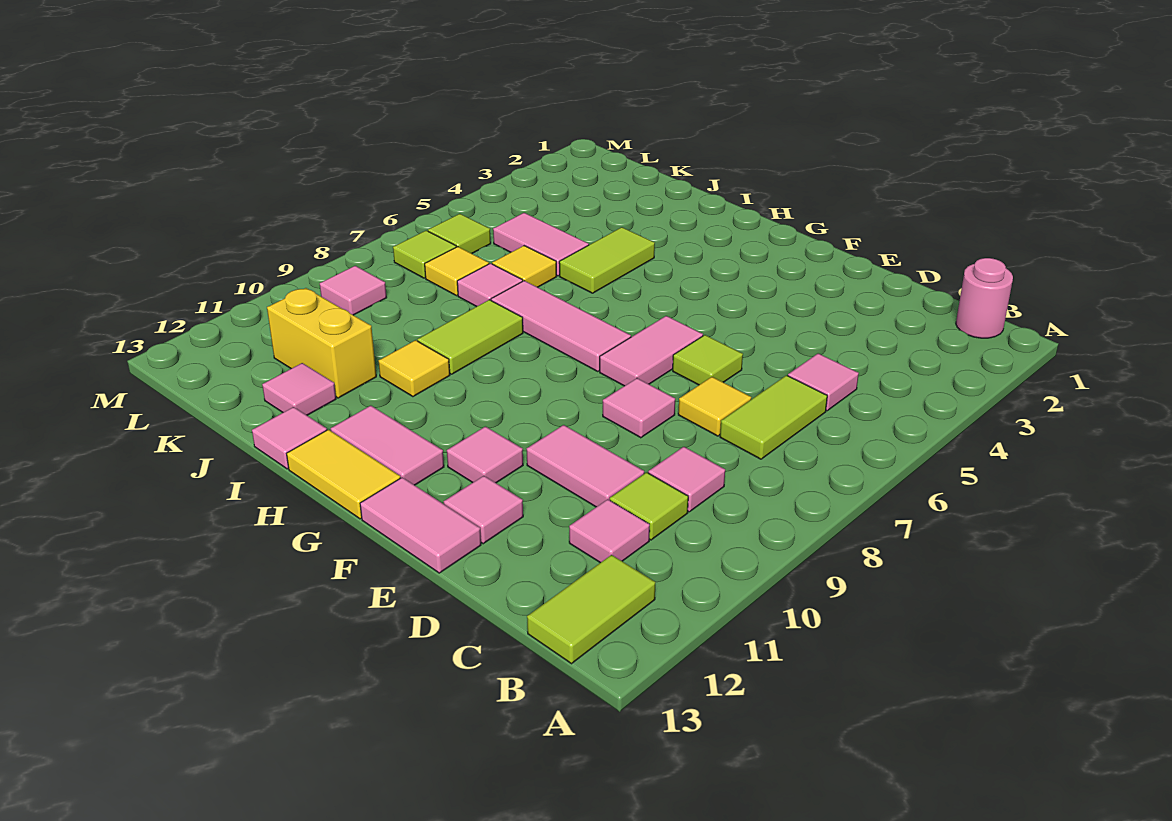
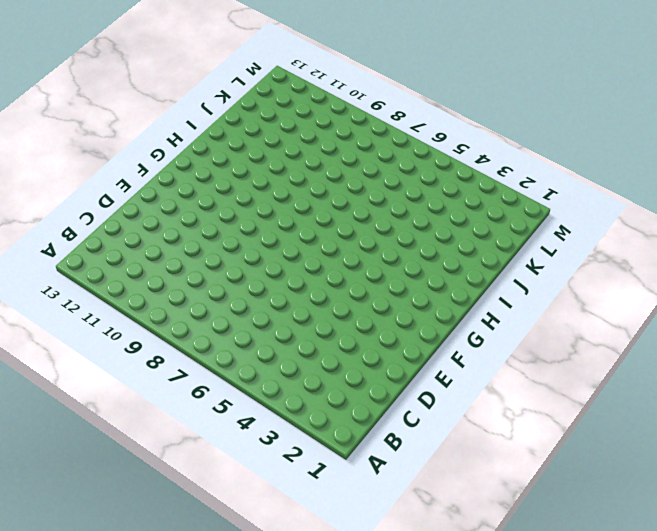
none -> pink 1x1 round brick [956,258,1013,338]
none -> lime 1x2 tile [527,555,655,664]
none -> pink 1x1 tile [788,353,859,411]
none -> lime 1x2 tile [720,375,827,459]

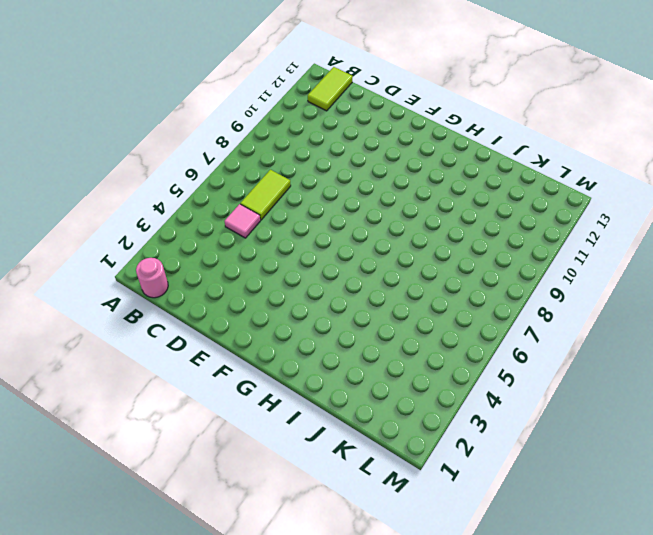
none -> pink 1x1 tile [648,447,725,512]
none -> lime 1x1 tile [610,472,688,540]
none -> pink 1x1 tile [569,499,650,563]
none -> yellow 1x1 tile [678,377,751,436]

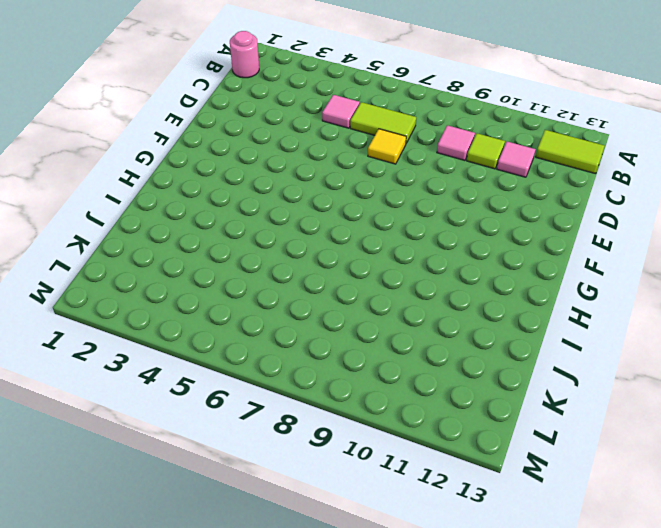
none -> pink 1x2 tile [527,425,644,507]
none -> lime 1x1 tile [673,335,743,385]
none -> pink 1x1 tile [603,378,675,438]
none -> pink 1x1 tile [444,476,523,544]

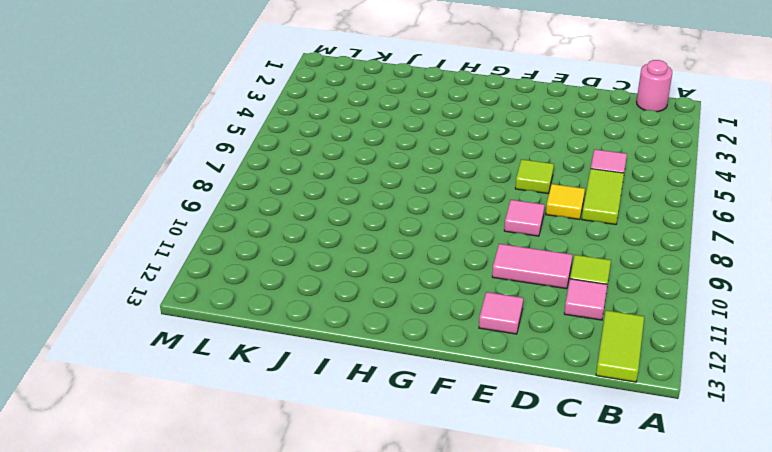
none -> pink 1x1 tile [648,447,725,512]
none -> pink 1x2 tile [360,477,481,573]
none -> pink 1x2 tile [600,316,703,386]
none -> pink 1x1 tile [447,426,523,483]

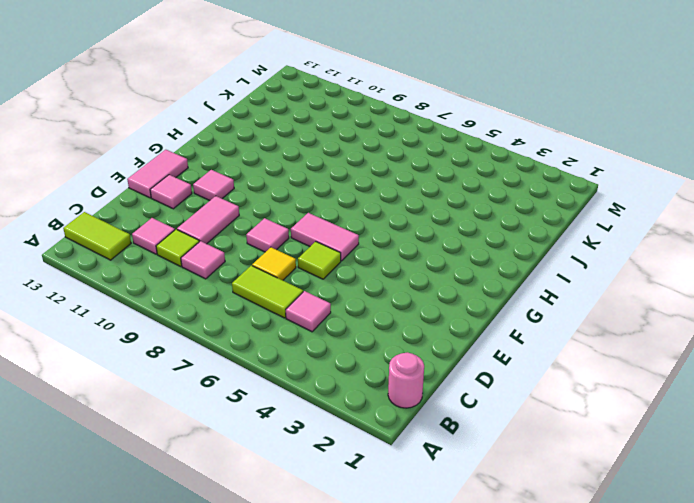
none -> pink 1x3 tile [491,281,631,372]
none -> pink 1x2 tile [331,406,444,485]
none -> yellow 1x2 tile [287,430,401,519]
none -> lime 1x2 tile [559,227,655,293]

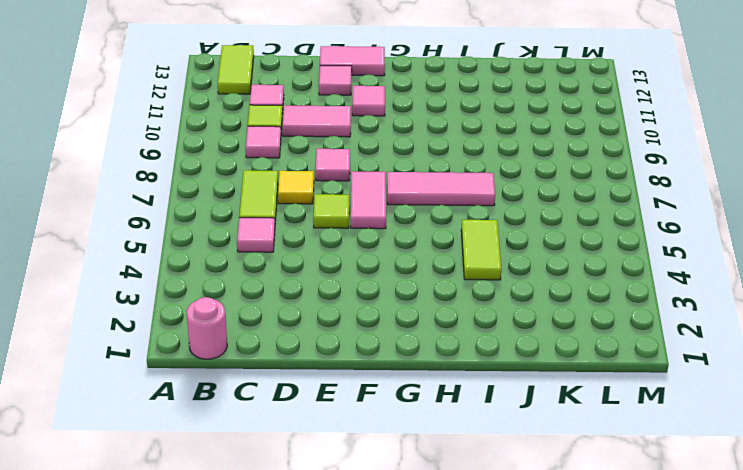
none -> pink 1x2 tile [331,406,444,485]
none -> yellow 1x2 tile [287,430,401,519]
none -> lime 1x2 tile [417,300,523,374]
none -> yellow 1x1 tile [378,340,450,397]

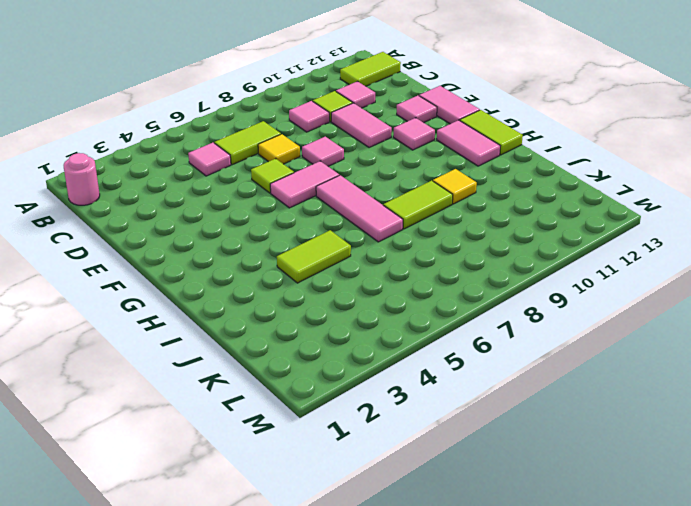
lime 1x2 tile [460,110,523,155] -> yellow 1x2 tile [287,430,401,519]
none -> pink 1x1 tile [252,407,327,469]
none -> pink 1x2 tile [493,213,589,276]
none -> yellow 1x1 tile [492,246,556,287]
none -> pink 1x1 tile [457,263,523,307]

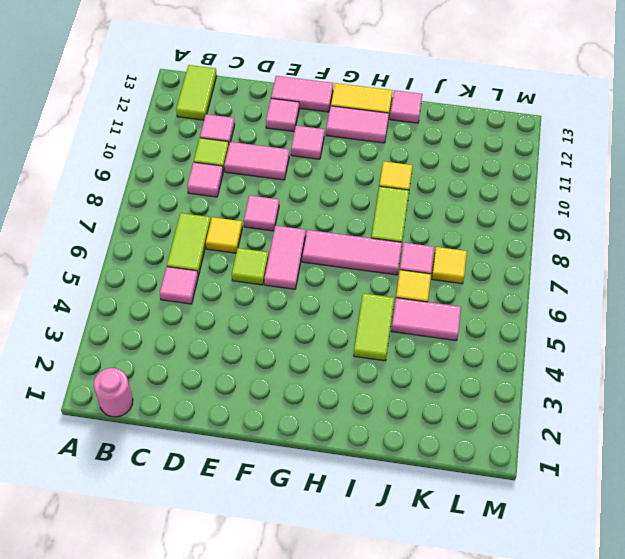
none -> yellow 1x2 brick [267,288,376,398]
none -> pink 1x1 tile [262,363,336,415]
none -> lime 1x1 tile [428,214,491,254]
none -> lime 1x1 tile [393,231,456,278]

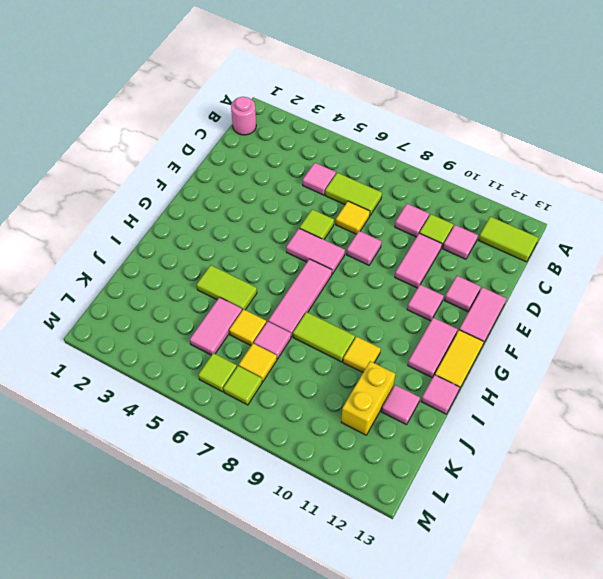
none -> pink 1x1 tile [320,266,387,315]

